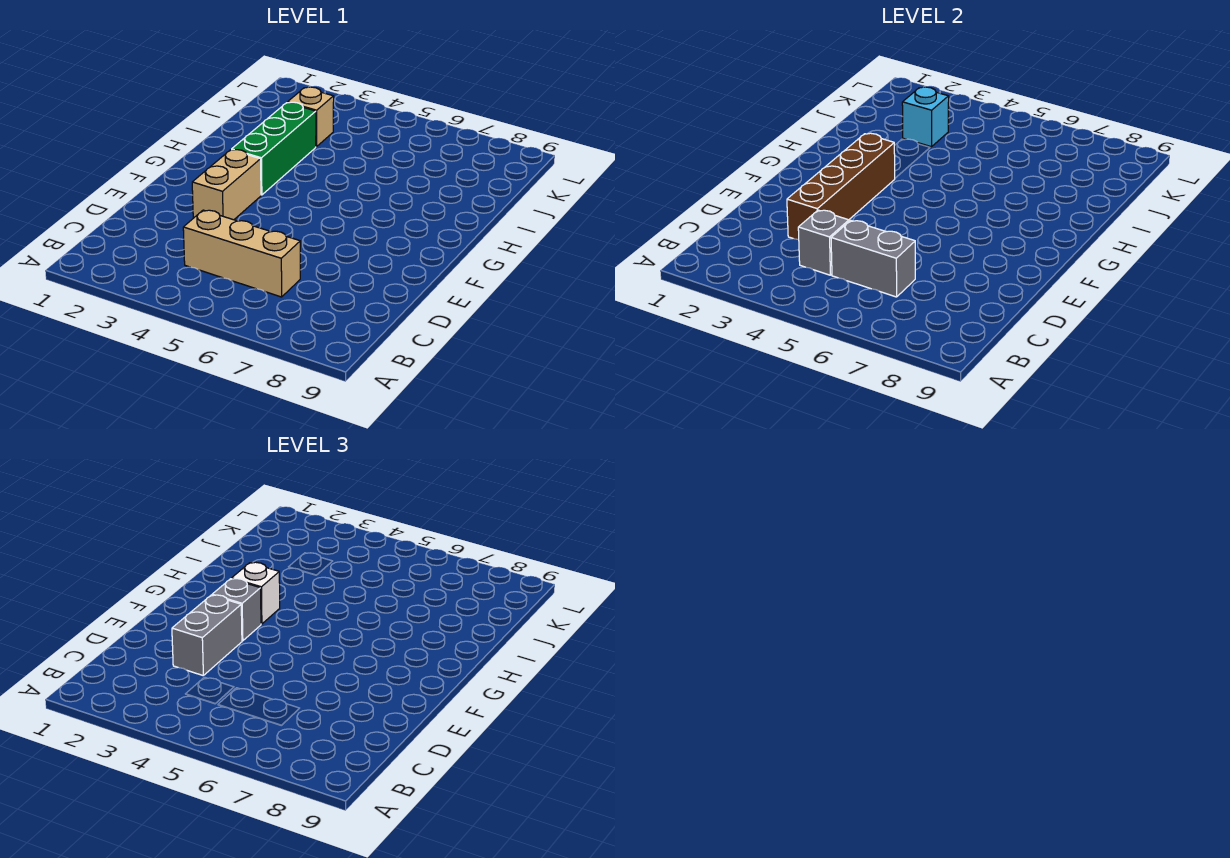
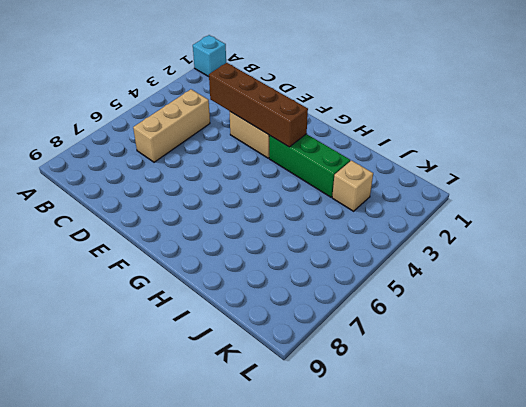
cyan 1x1 brick [193,35,226,77] -> cyan 1x1 brick moved to [902,87,949,147]
none -> grey 1x1 brick [798,210,849,275]
none -> grey 1x2 brick [831,220,915,297]

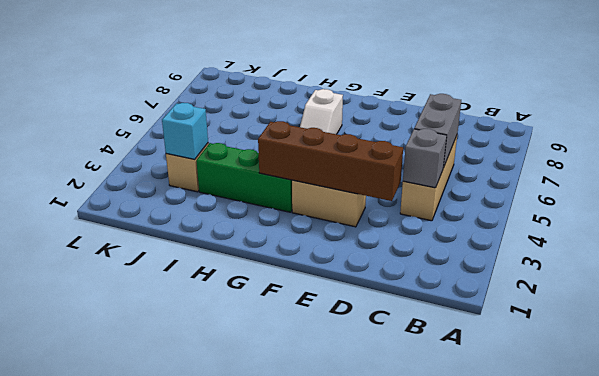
white 1x2 slope [300,89,343,134] -> none
none -> grey 1x2 brick [172,595,242,675]
none -> grey 1x1 brick [212,579,261,641]

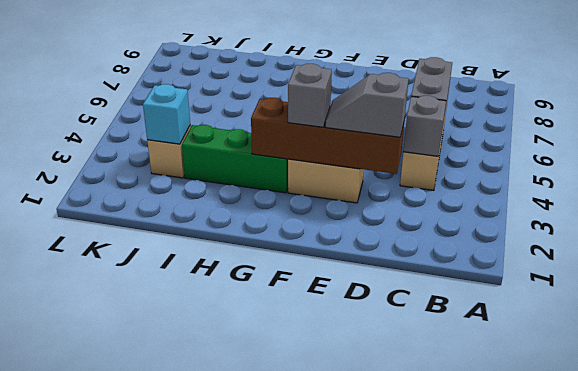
grey 1x2 slope [326,73,409,137] -> grey 1x2 brick [172,595,242,675]
none -> white 1x1 brick [232,562,280,624]

